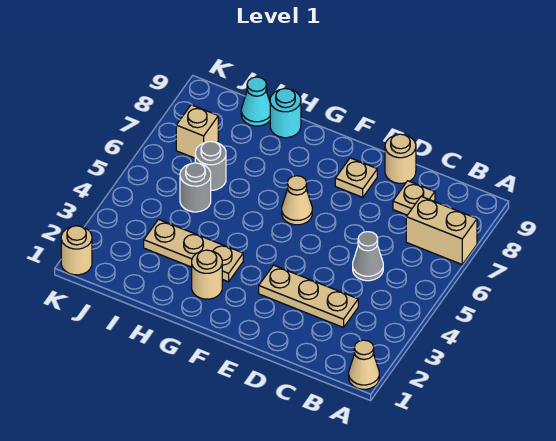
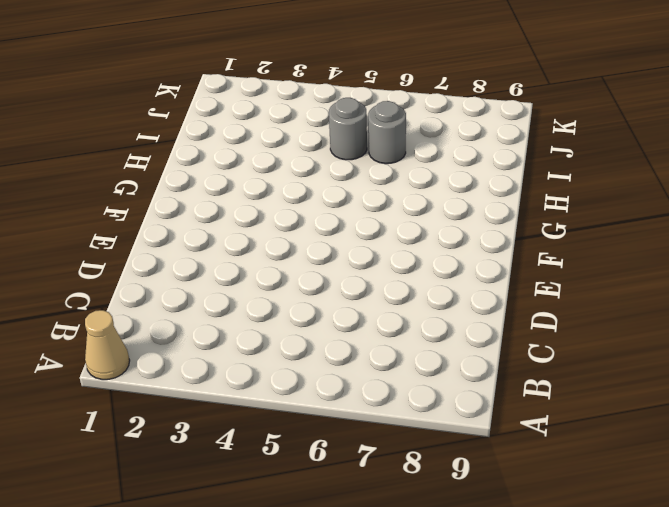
none -> tan 1x2 brick [406,196,477,264]
none -> tan 1x3 plate [259,265,358,328]
none -> grey 1x1 cone [353,232,383,281]

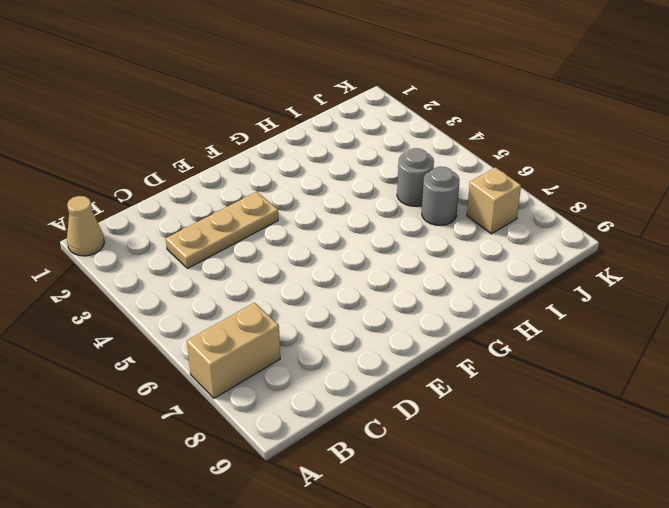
none -> grey 1x1 cone [353,232,383,281]
none -> tan 1x1 plate [393,181,435,215]
none -> tan 1x1 round brick [385,134,416,183]

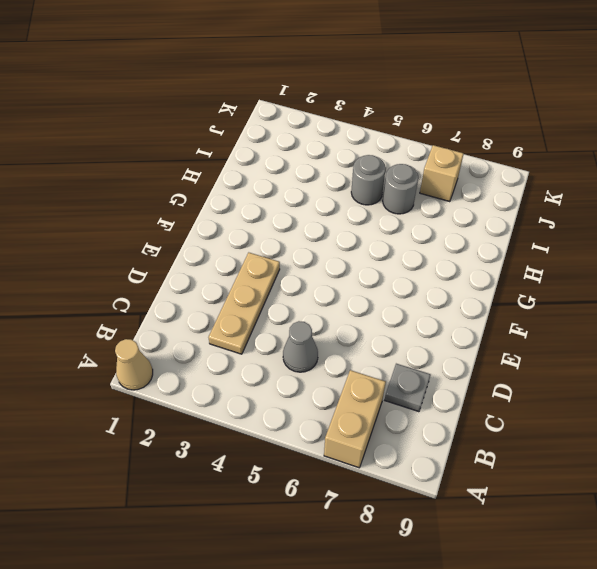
grey 1x1 plate [385,364,430,412] -> tan 1x1 plate [393,181,435,215]
none -> tan 1x1 round brick [385,134,416,183]
none -> tan 1x1 plate [335,158,377,197]
none -> tan 1x1 cone [282,176,312,225]

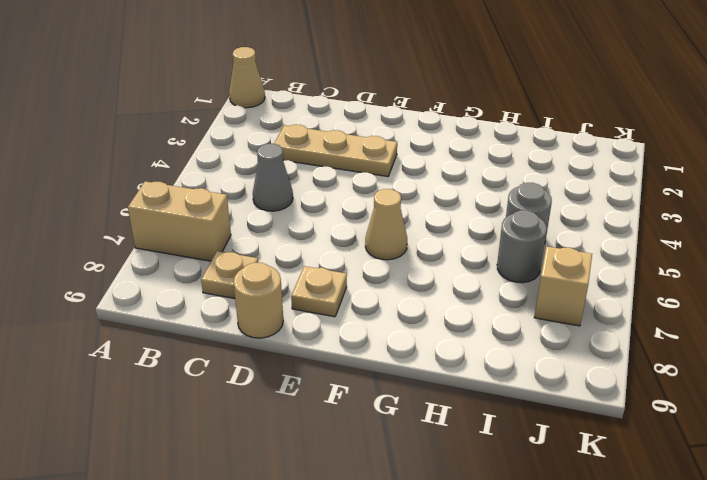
none -> tan 1x1 round brick [192,250,222,299]
none -> tan 1x3 plate [144,219,243,282]
none -> cyan 1x1 round brick [270,89,301,138]

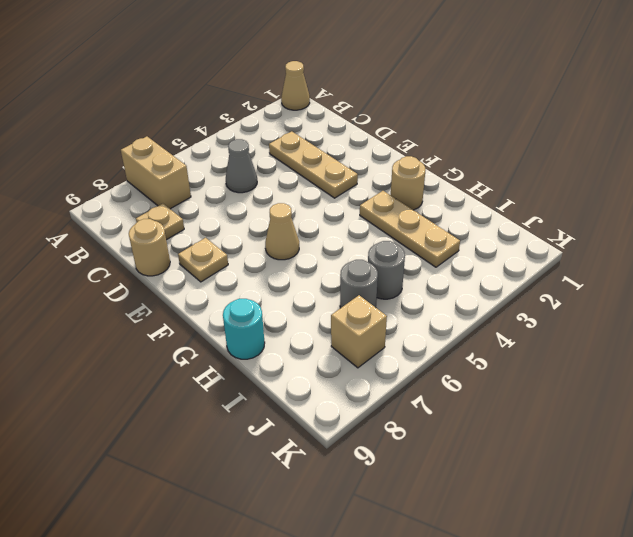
none -> cyan 1x1 cone [241,77,270,126]
none -> tan 1x1 round brick [61,226,92,275]

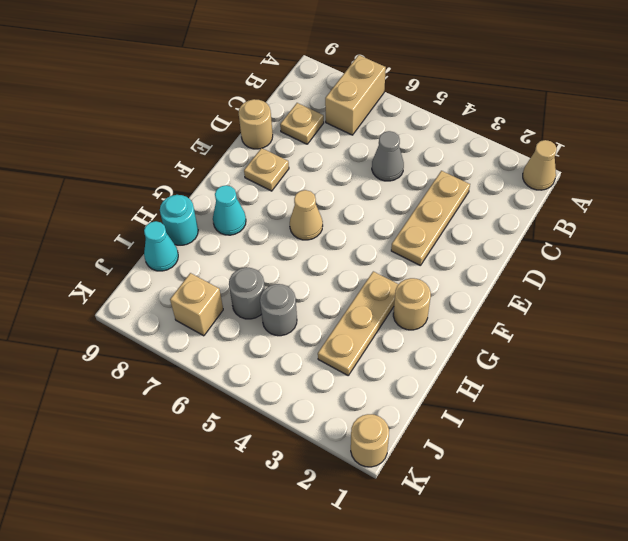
cyan 1x1 cone [213,185,246,235] -> none

